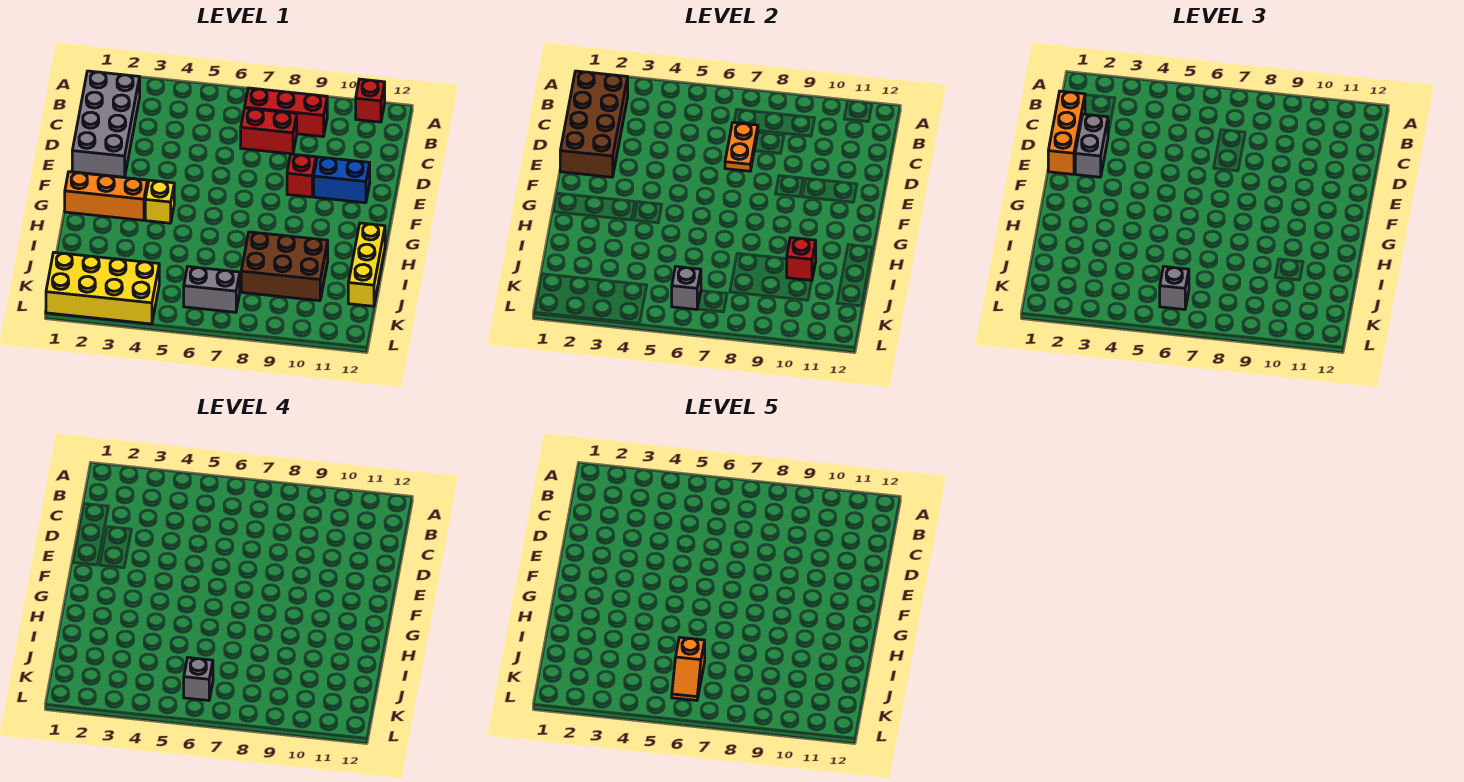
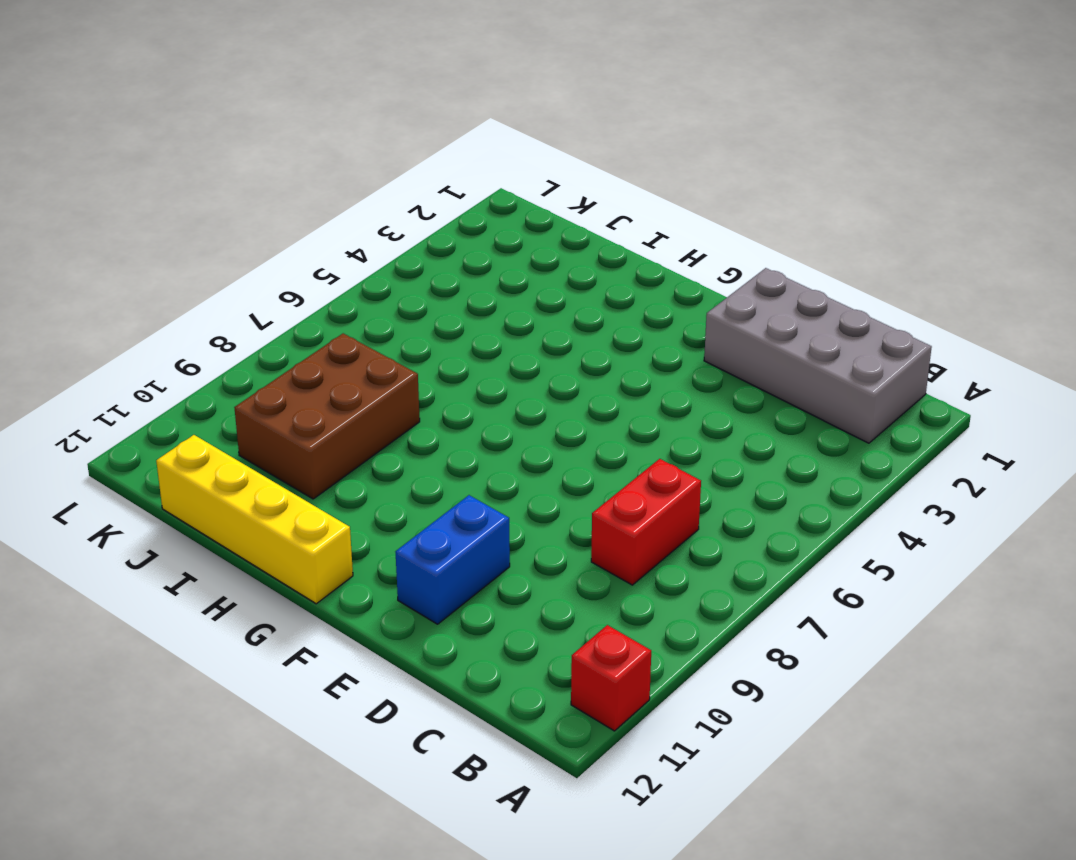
yellow 1x4 brick [156,435,353,604] -> yellow 1x3 brick [348,223,385,306]
none -> red 1x3 brick [245,88,327,137]
none -> red 1x1 brick [287,154,316,197]
none -> orange 1x3 brick [65,172,148,220]

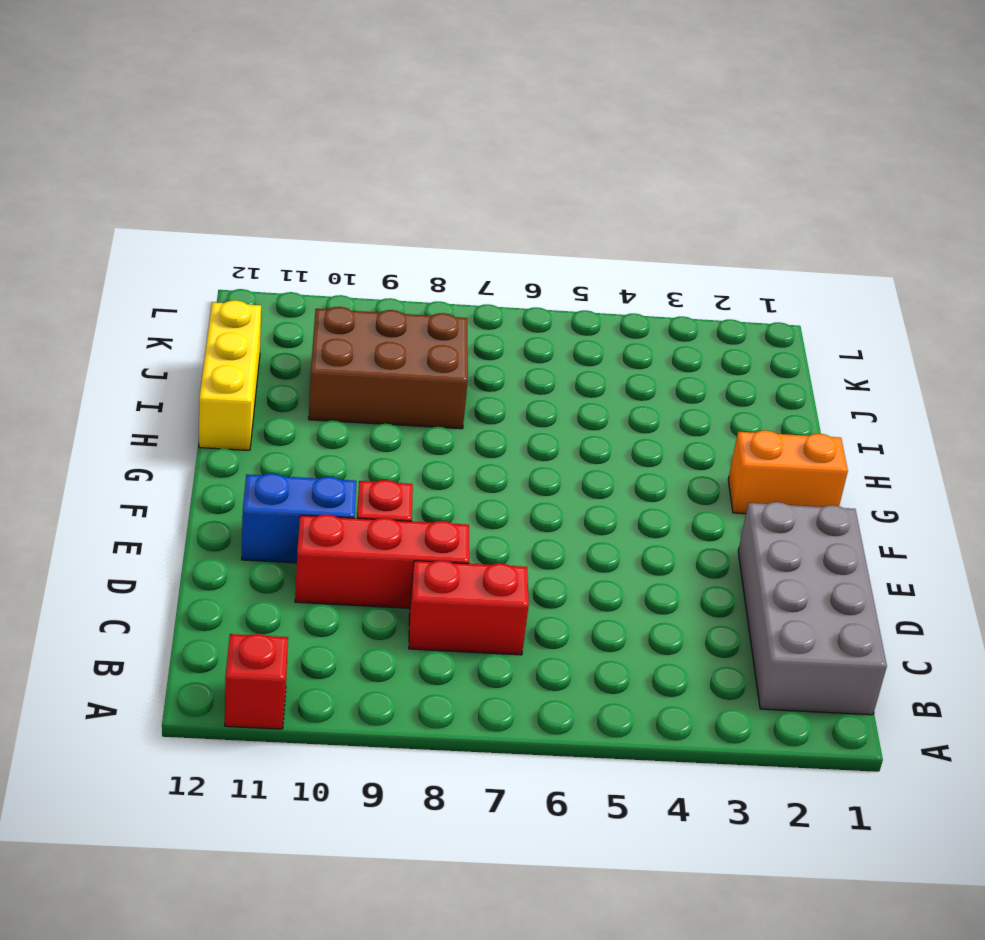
red 1x3 brick [295,514,469,608] -> red 1x3 brick moved to [245,88,327,137]
orange 1x2 brick [728,430,848,514] -> orange 1x3 brick [65,172,148,220]
none -> yellow 1x1 brick [145,180,174,223]
none -> yellow 2x4 brick [46,252,159,324]
none -> grey 1x2 brick [184,267,240,312]

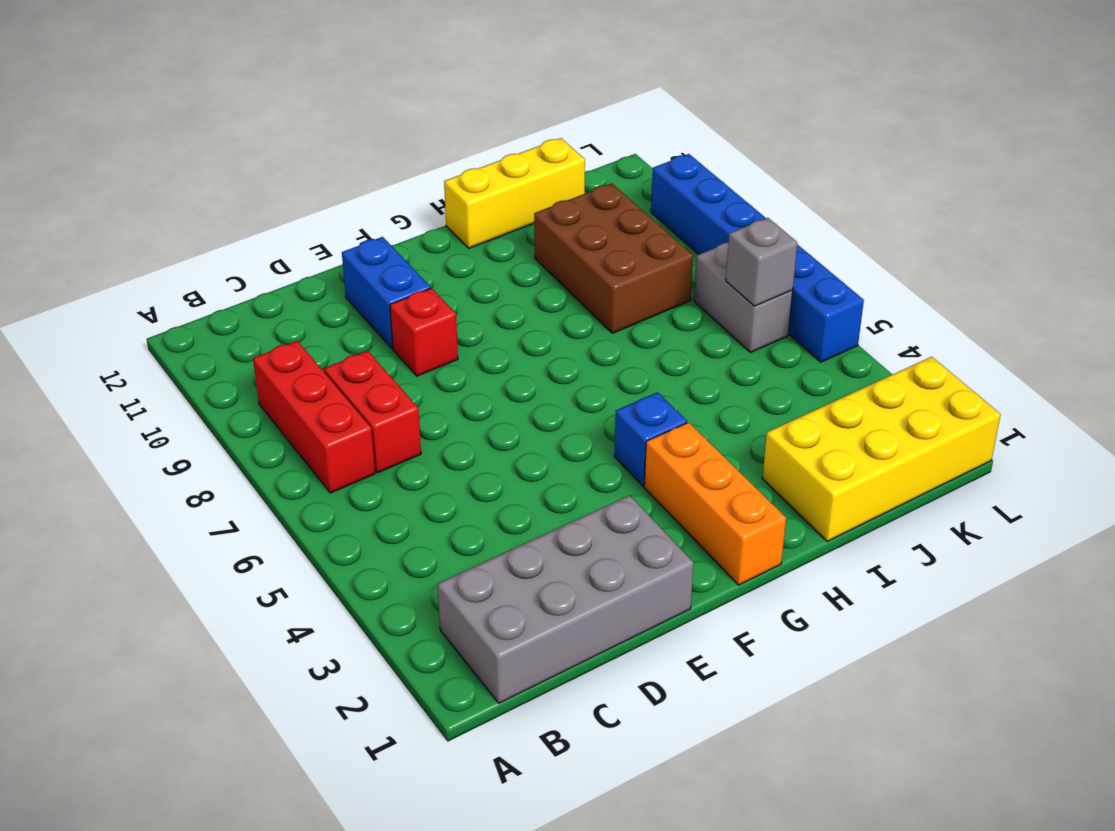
blue 1x1 brick [614,392,687,486] -> yellow 1x1 brick [145,180,174,223]
yellow 2x4 brick [762,357,1001,541] -> yellow 2x4 brick turned to [46,252,159,324]
blue 1x6 brick [651,154,864,362] -> none
none -> red 1x1 brick [356,79,385,122]
none -> brown 2x4 brick [560,71,628,177]
none -> orange 1x2 plate [725,122,758,171]

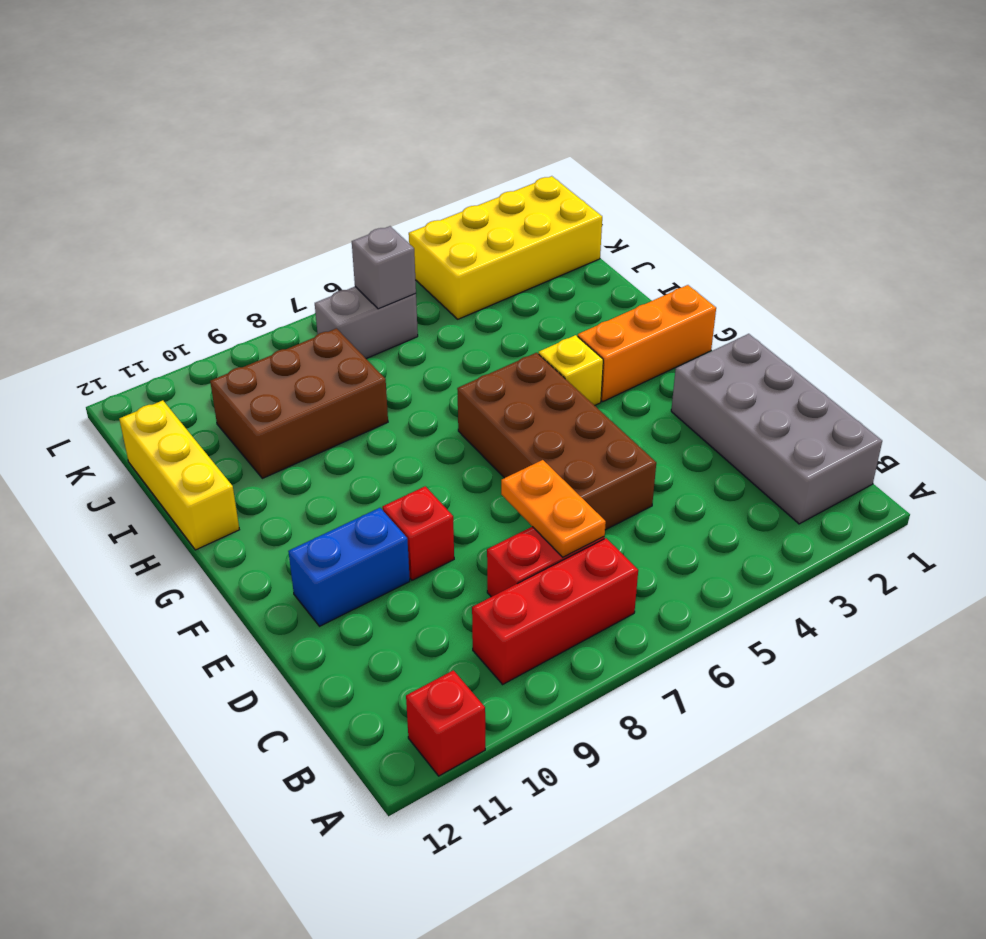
brown 2x4 brick [457,353,656,530] -> brown 2x4 brick moved to [560,71,628,177]
none -> red 1x1 brick [787,238,816,280]
none -> orange 1x3 brick [1048,91,1085,174]
none -> grey 1x2 brick [1075,114,1108,177]

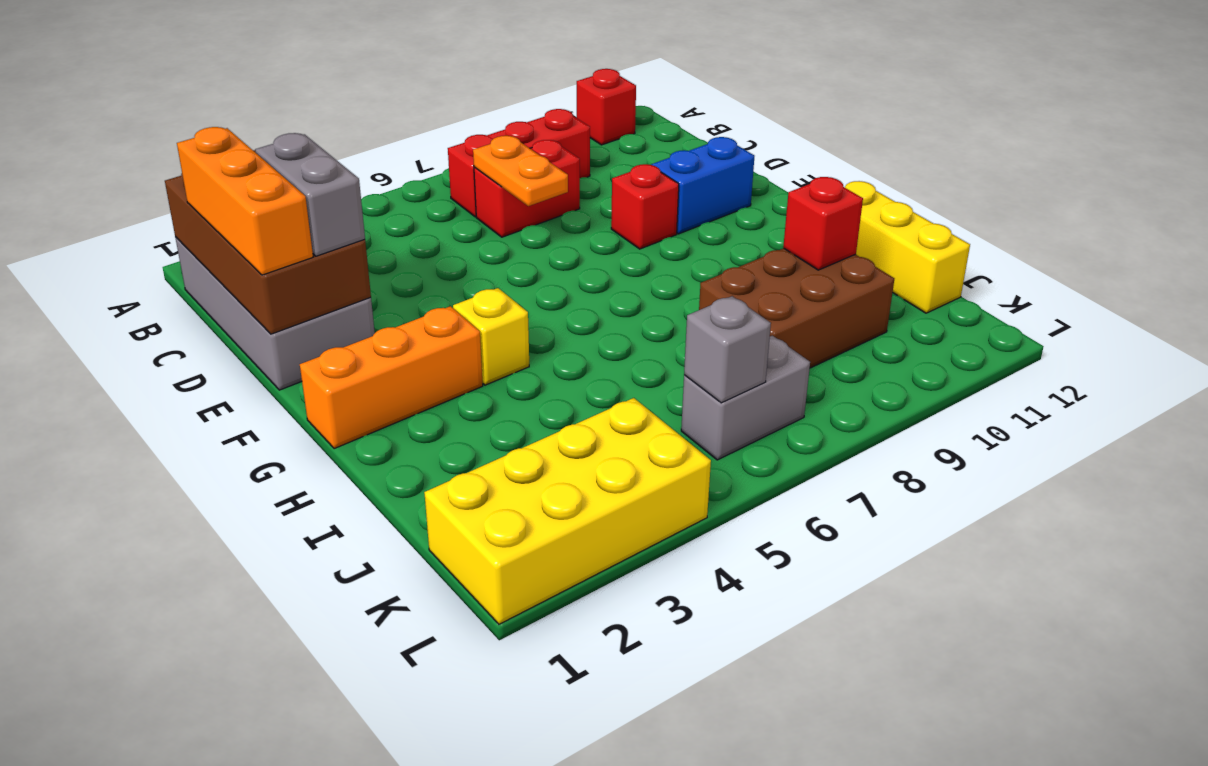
none -> grey 1x1 brick [1160,267,1189,310]
none -> grey 1x1 brick [184,658,213,701]
none -> orange 1x2 slope [672,637,705,701]

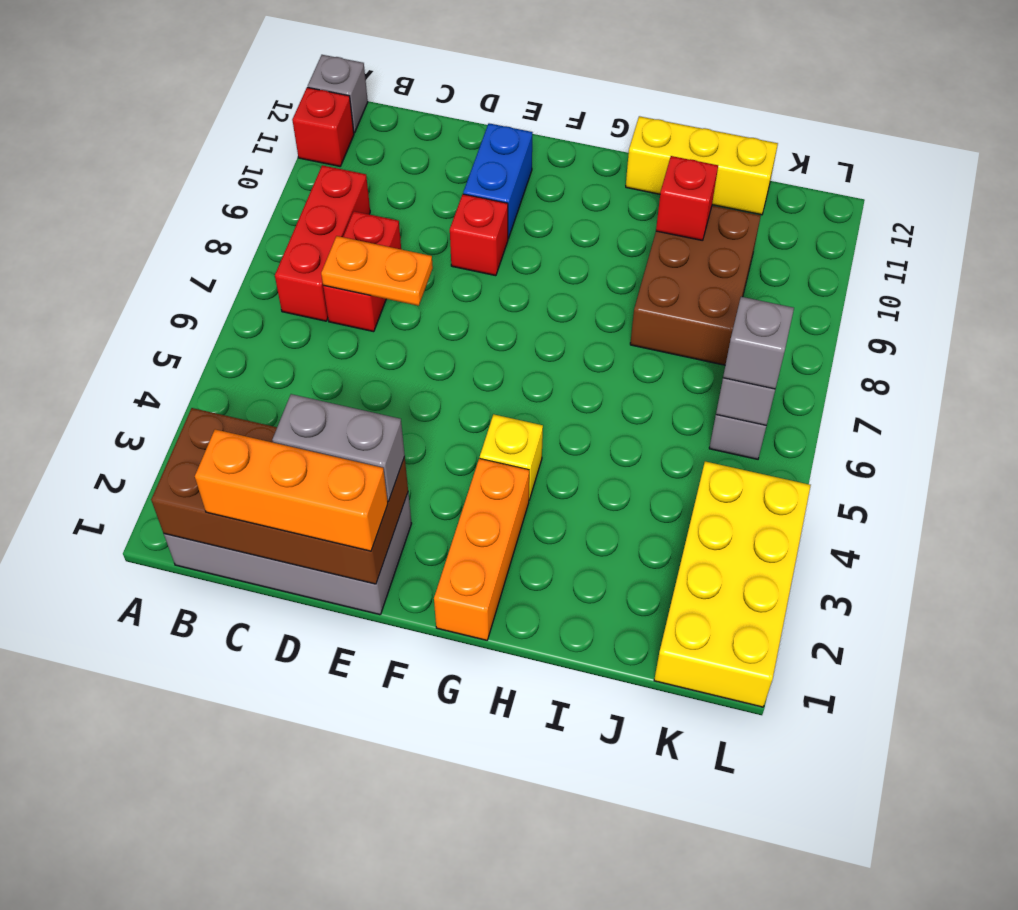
grey 1x1 brick [308,55,368,133] -> grey 1x1 brick moved to [184,658,213,701]
none -> orange 1x2 slope [672,637,705,701]

